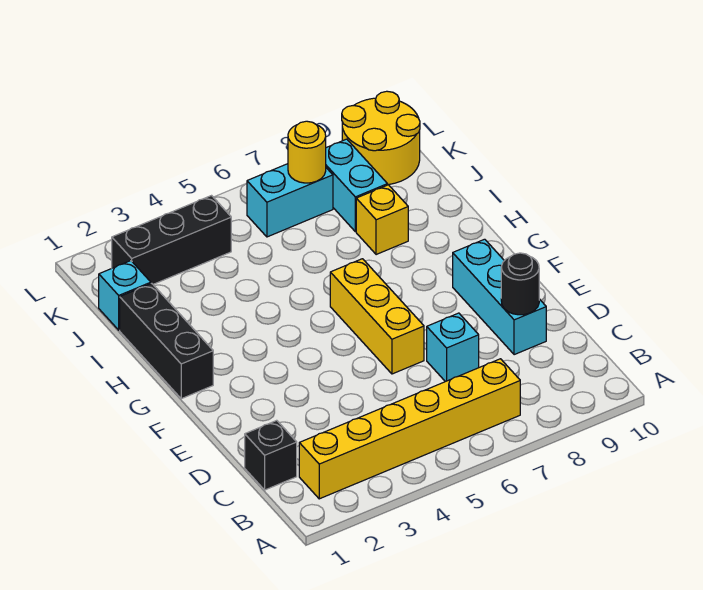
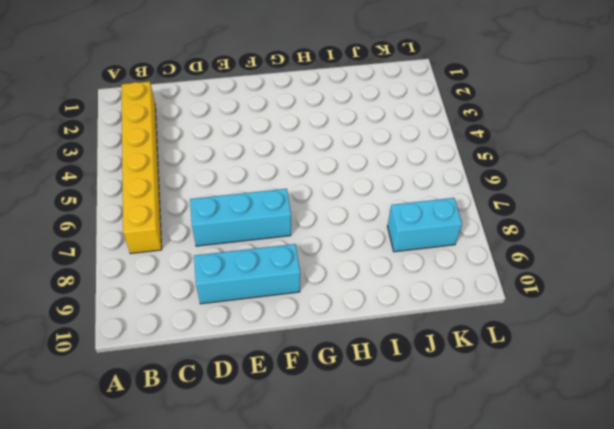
cyan 1x3 brick [190,189,291,246] -> cyan 1x1 brick [427,313,479,382]
none -> black 1x1 brick [245,420,297,490]
none -> yellow 1x3 brick [330,259,424,374]
none -> black 1x3 brick [120,283,213,399]

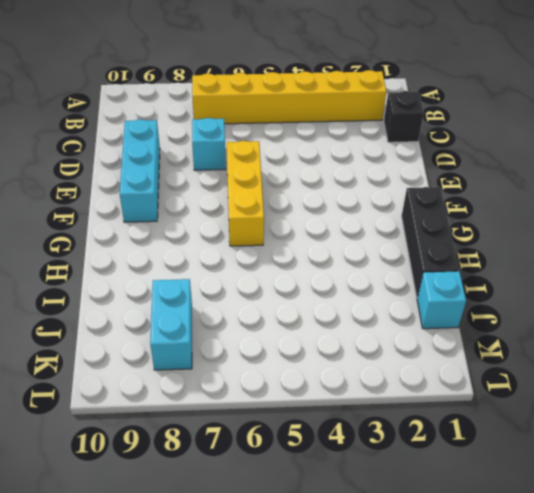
none -> yellow 1x1 brick [356,185,408,255]
none -> black 1x3 brick [112,196,231,284]
none -> cyan 1x2 brick [247,164,333,237]

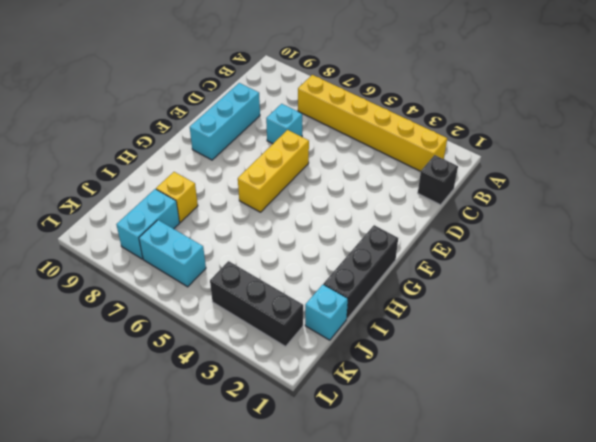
none -> yellow 2x2 round brick [342,91,420,185]
none -> black 1x1 round brick [501,253,539,315]
none -> yellow 1x1 round brick [288,121,326,183]

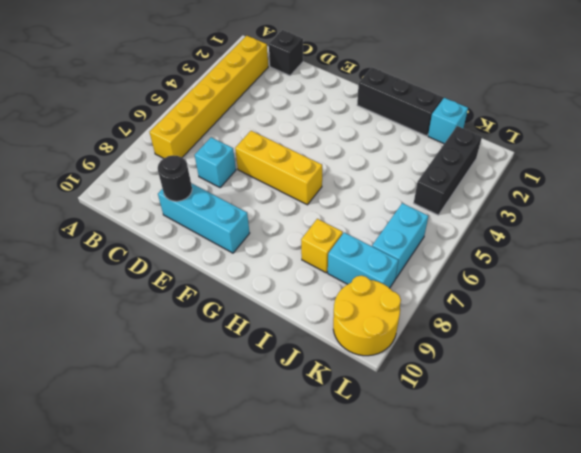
none -> yellow 1x1 round brick [288,121,326,183]

